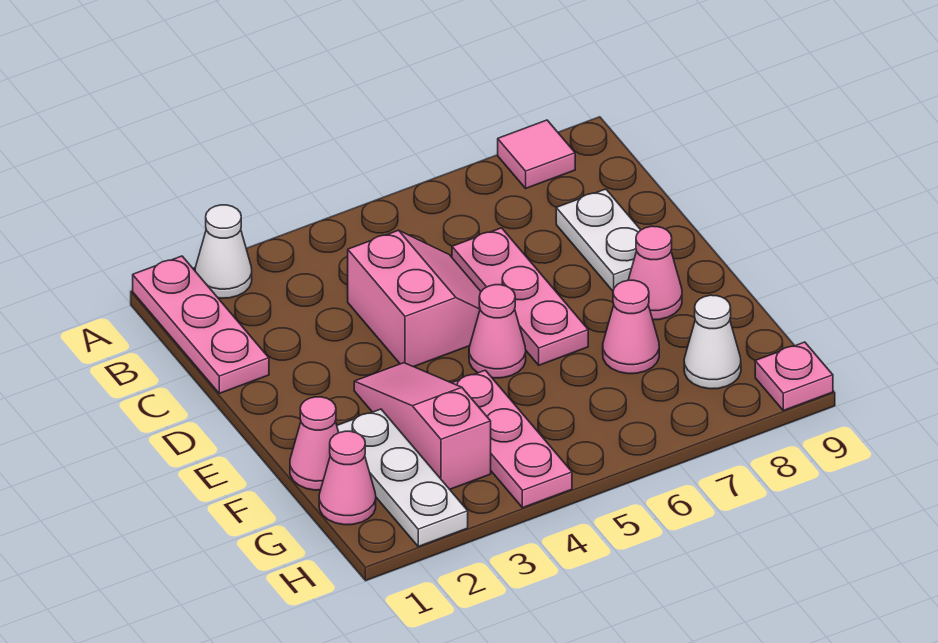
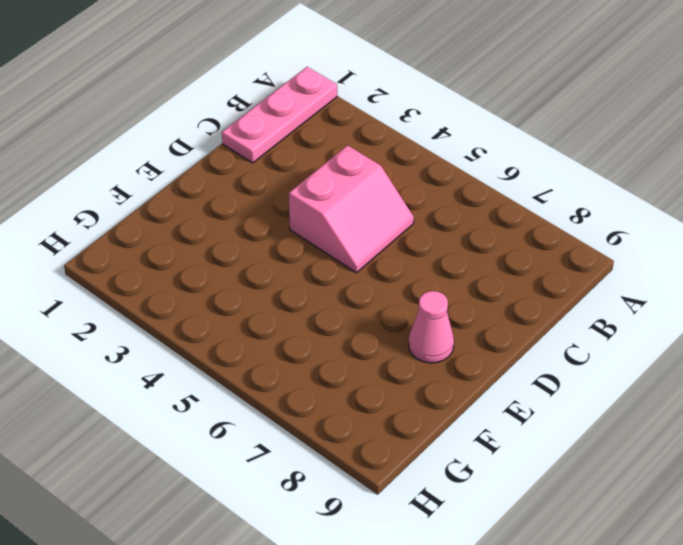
none -> white 1x1 cone [195,205,252,298]
none -> pink 1x1 tile [498,120,575,188]
none -> pink 1x3 plate [452,228,588,365]

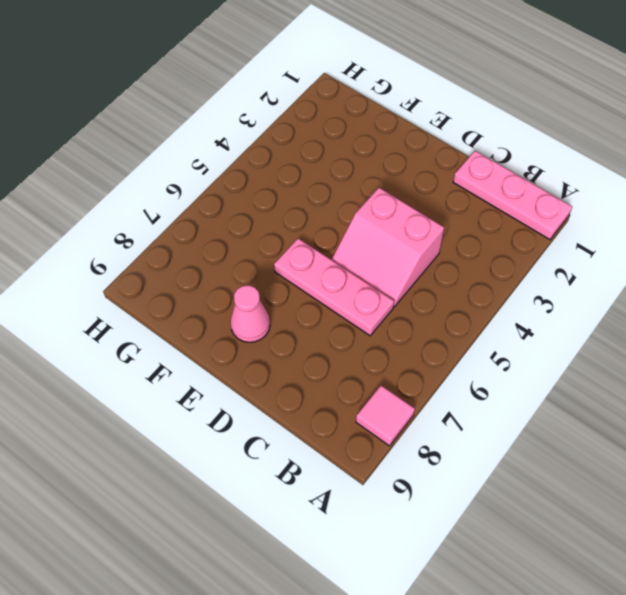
none -> white 1x1 cone [195,205,252,298]
none -> white 1x2 plate [556,189,640,291]
none -> pink 1x3 slope [354,363,491,489]

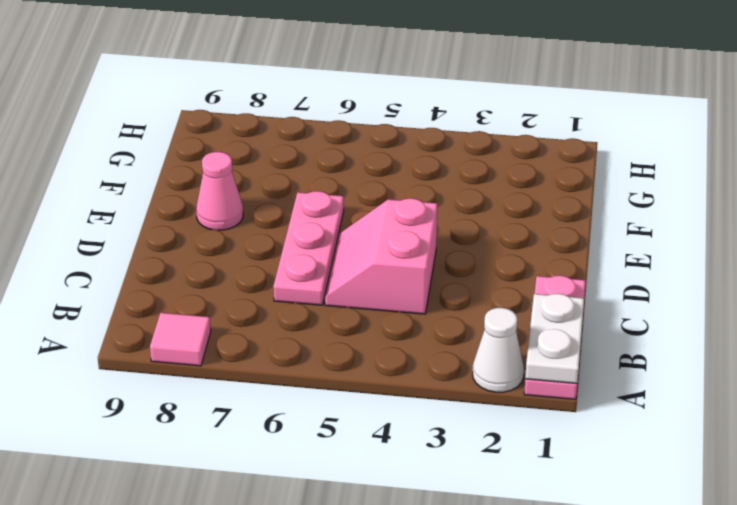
white 1x2 plate [525,293,584,384] -> white 1x2 plate moved to [556,189,640,291]
none -> pink 1x3 slope [354,363,491,489]
none -> pink 1x1 cone [469,285,526,378]
none -> pink 1x1 cone [290,397,339,490]

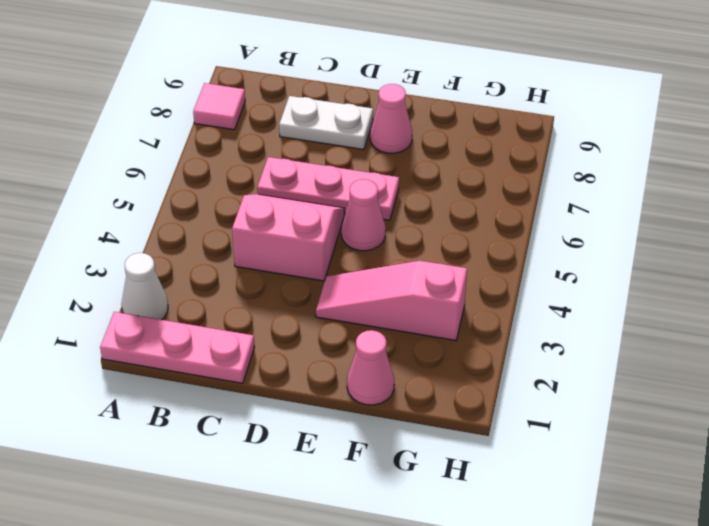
none -> white 1x3 plate [337,409,468,547]
none -> pink 1x3 plate [452,370,572,508]
none -> pink 1x1 cone [603,280,659,374]

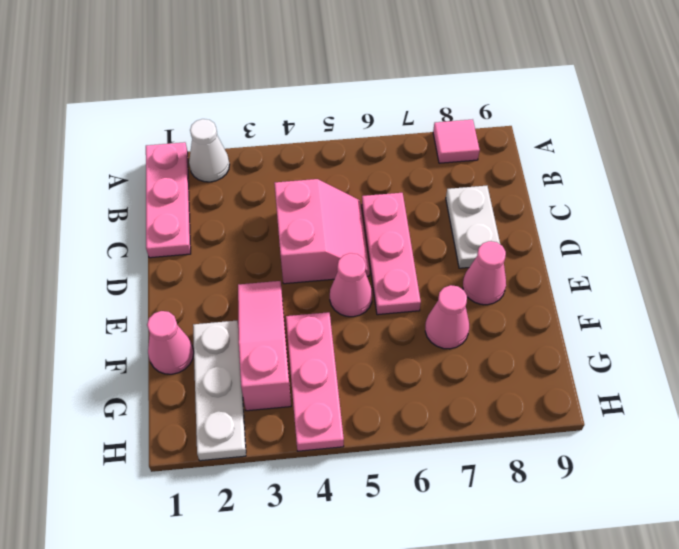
none -> pink 1x1 cone [319,431,376,525]
none -> white 1x1 cone [684,295,741,389]
none -> pink 1x1 plate [755,342,833,411]

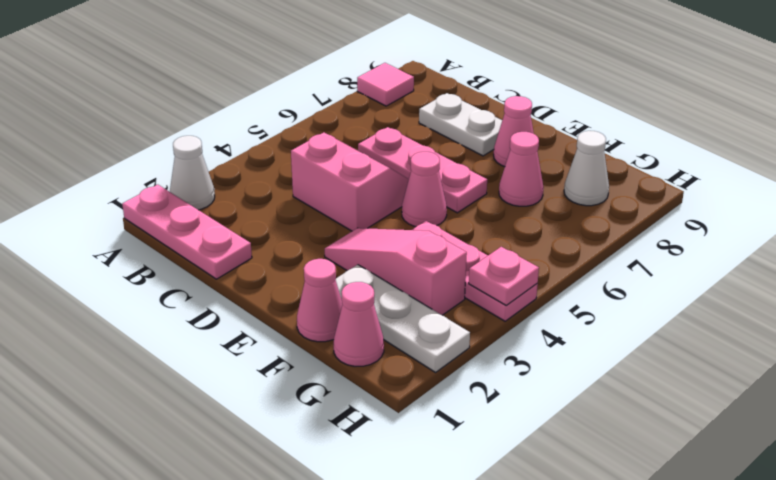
pink 1x1 plate [469,247,539,306] -> pink 1x1 plate moved to [755,342,833,411]

